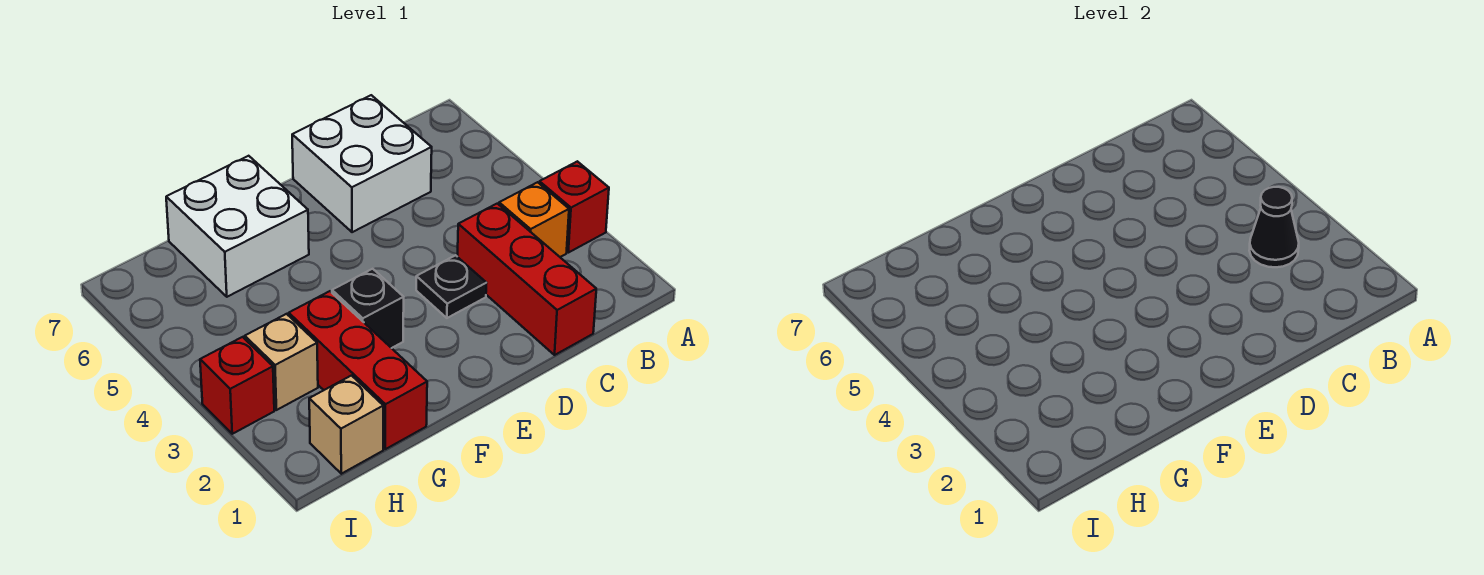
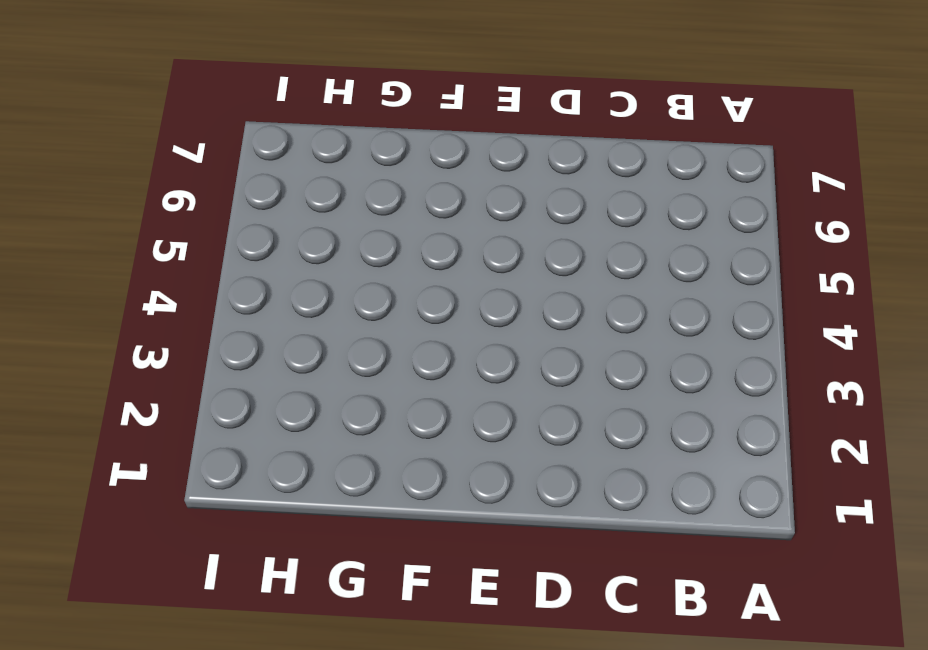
none -> red 1x1 brick [539,161,609,253]
none -> orange 1x1 brick [499,182,569,257]
none -> red 1x3 brick [457,204,596,355]

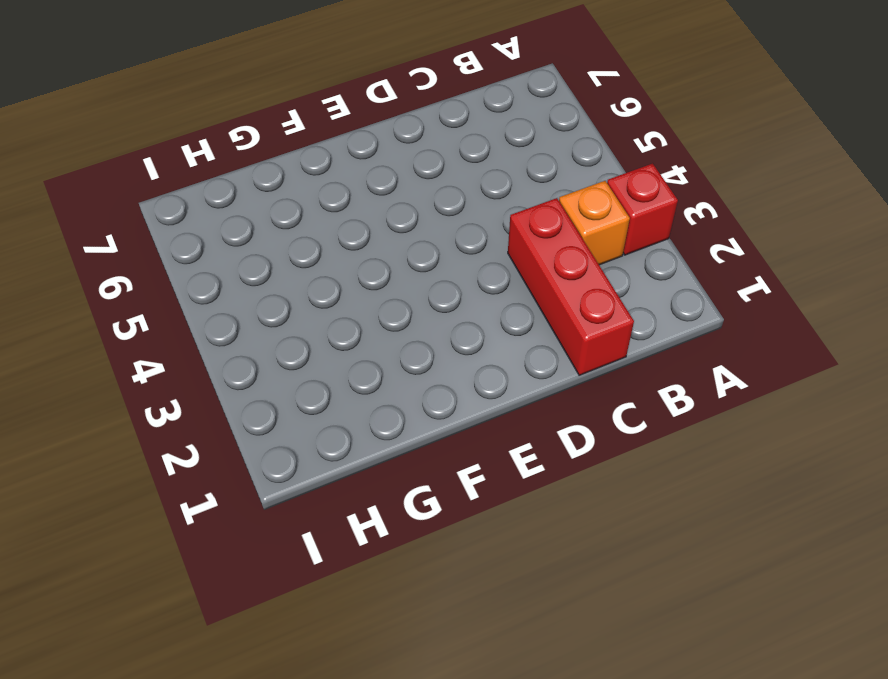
none -> white 2x2 brick [292,95,432,232]
none -> black 1x1 plate [416,255,486,318]
none -> black 1x1 brick [332,269,404,348]

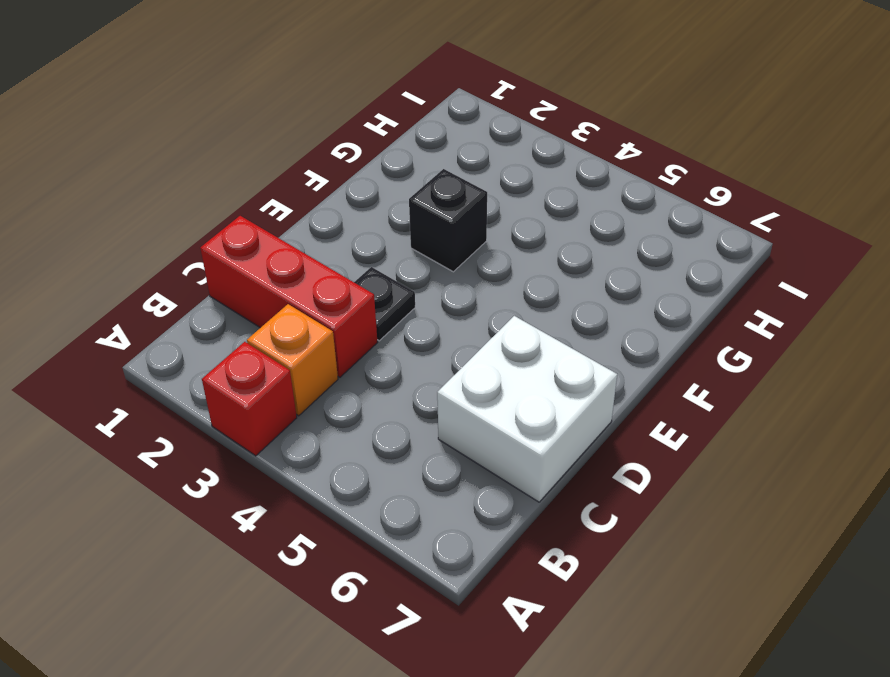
none -> white 2x2 brick [166,156,309,297]
none -> red 1x3 brick [289,291,427,449]
none -> tan 1x1 brick [309,376,383,474]

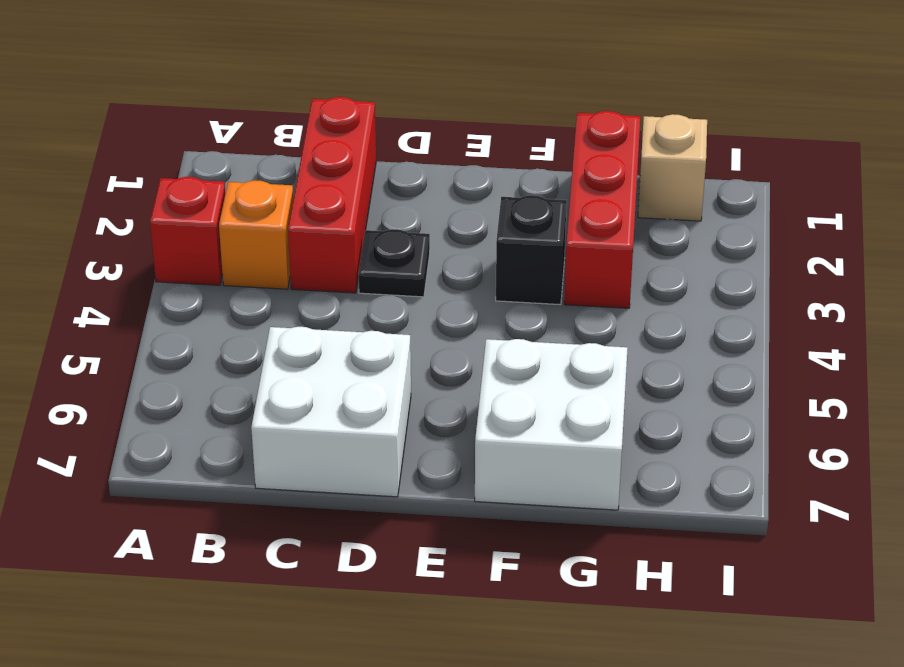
none -> tan 1x1 brick [245,314,318,410]
none -> red 1x1 brick [200,337,274,434]
none -> black 1x1 cone [1249,187,1299,267]

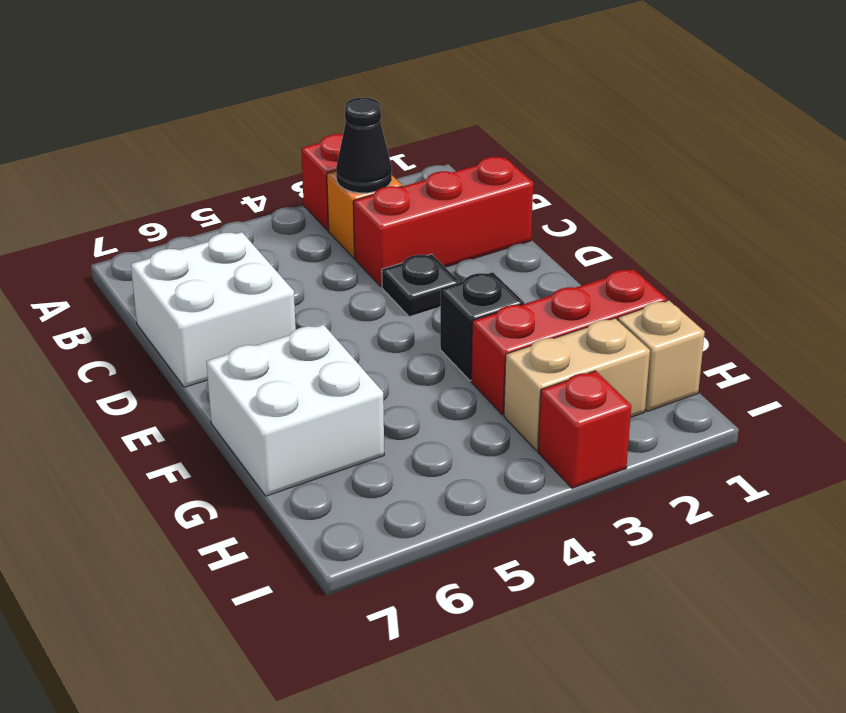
tan 1x2 brick [504,318,650,451] -> tan 1x1 brick [245,314,318,410]

